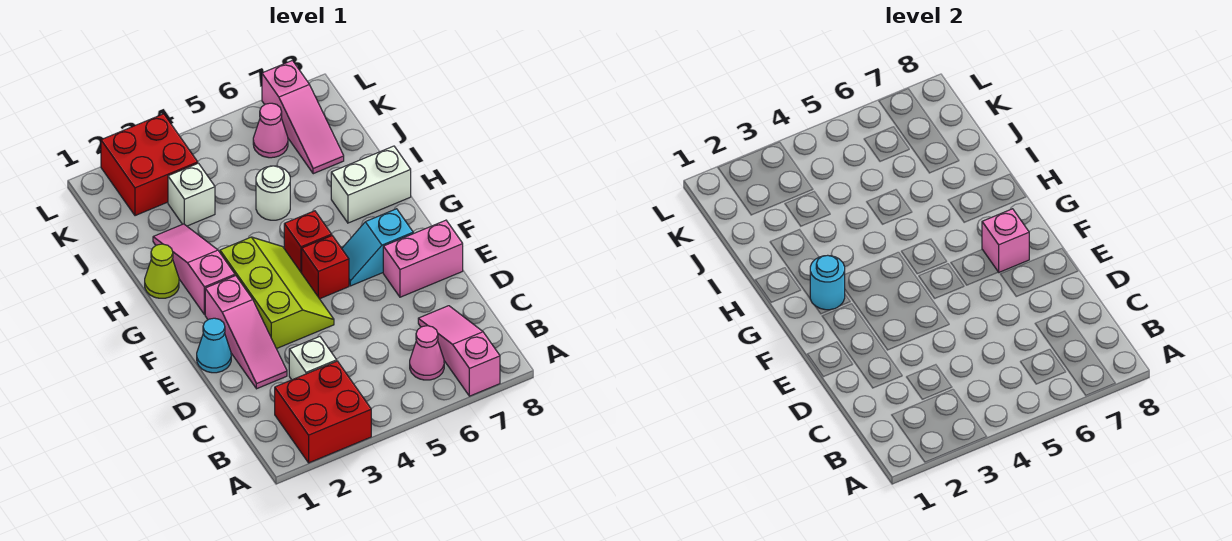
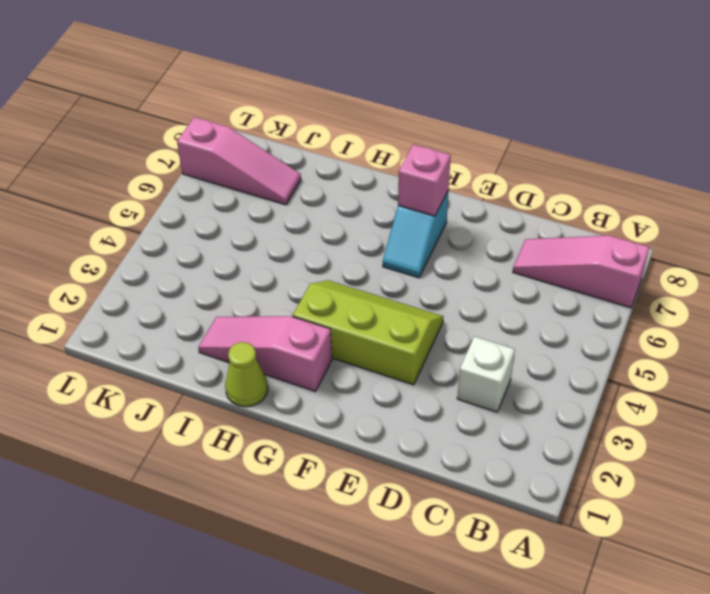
none -> red 2x2 brick [275,361,371,463]
none -> pink 1x1 cone [410,326,444,380]
none -> pink 1x3 slope [205,276,287,389]

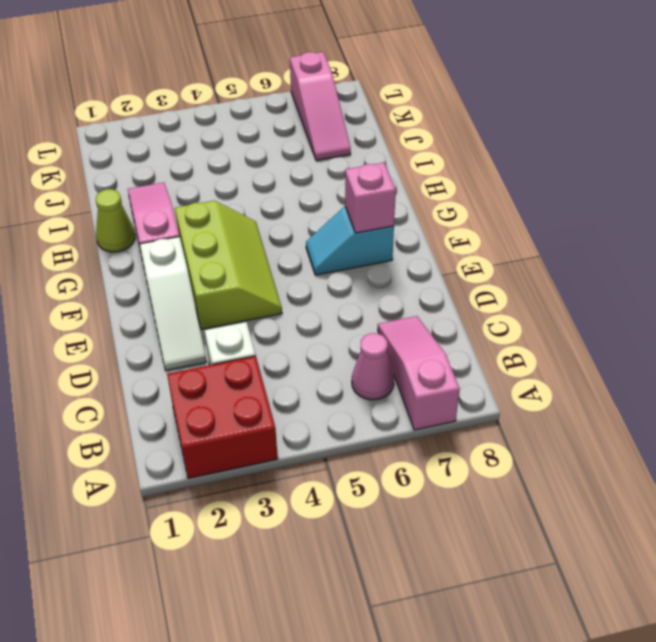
white 1x3 slope [140,237,206,370] -> pink 1x3 slope [205,276,287,389]
none -> cyan 1x1 cone [197,318,231,373]
none -> pink 1x2 brick [383,220,463,297]
none -> red 1x1 brick [302,236,349,299]

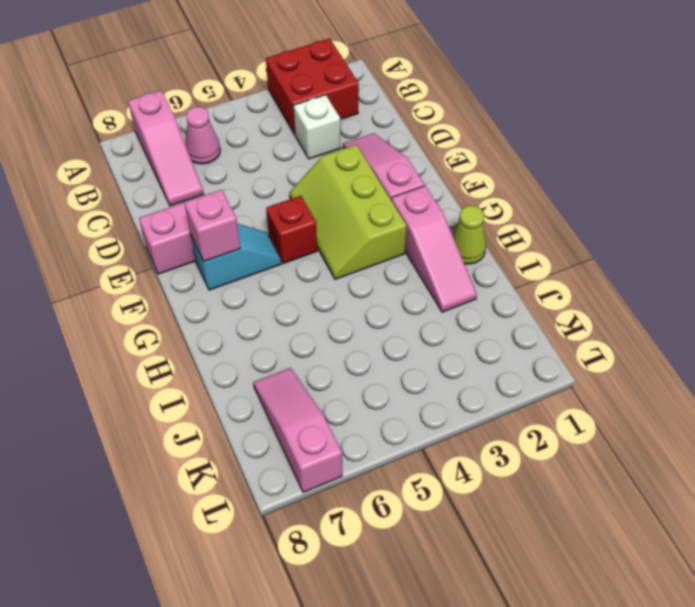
none -> cyan 1x1 cone [197,318,231,373]
none -> red 1x1 brick [284,211,332,273]
none -> white 1x2 brick [331,146,411,223]

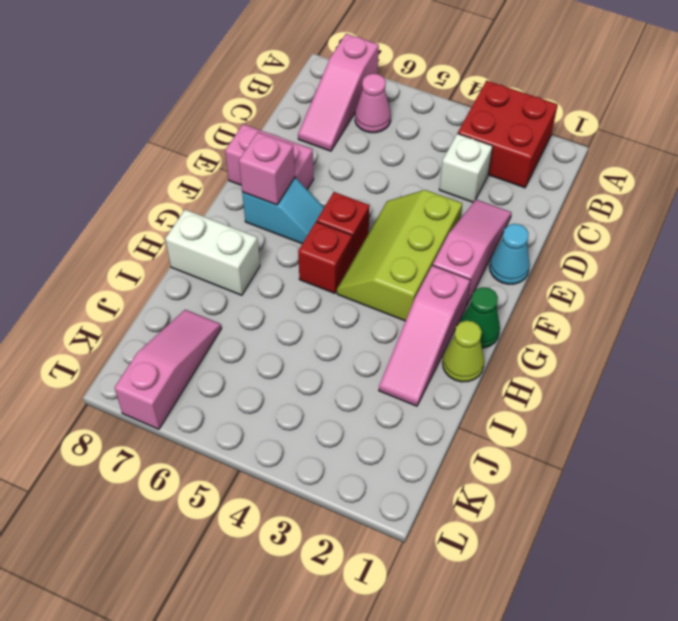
green 1x1 cone [460,287,500,348] -> none
none -> white 1x1 round brick [256,166,290,220]
none -> white 1x1 brick [168,163,215,226]
none -> red 2x2 brick [101,114,198,216]

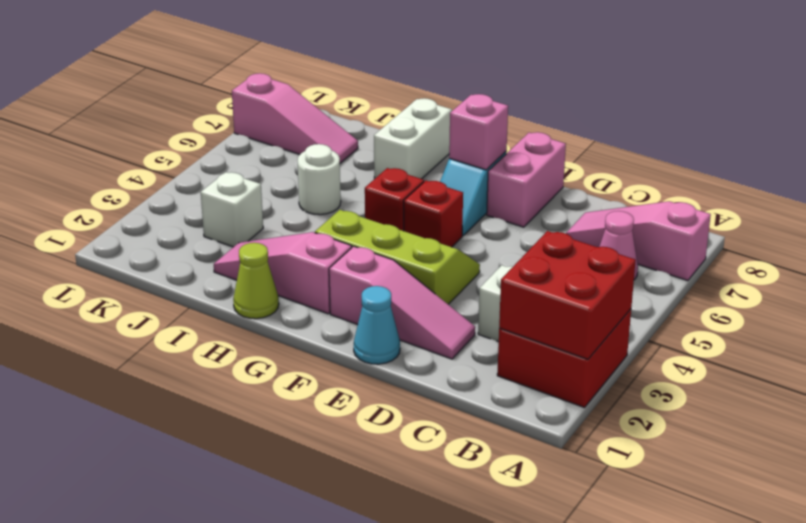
red 2x2 brick [499,231,636,359] -> red 2x2 brick moved to [101,114,198,216]
none -> pink 1x1 cone [253,103,288,158]
none -> cyan 1x1 round brick [810,255,845,310]

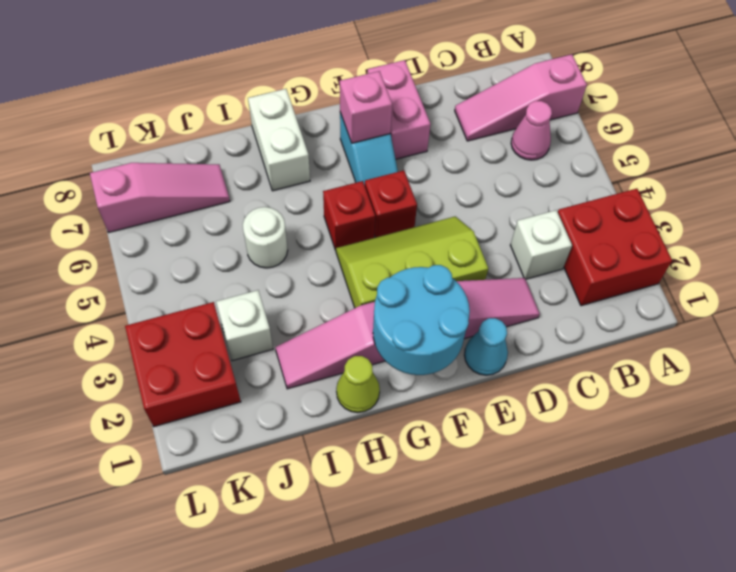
cyan 2x2 round brick [373,265,470,375] -> cyan 1x1 round brick [810,255,845,310]
none -> pink 1x1 cone [253,103,288,158]

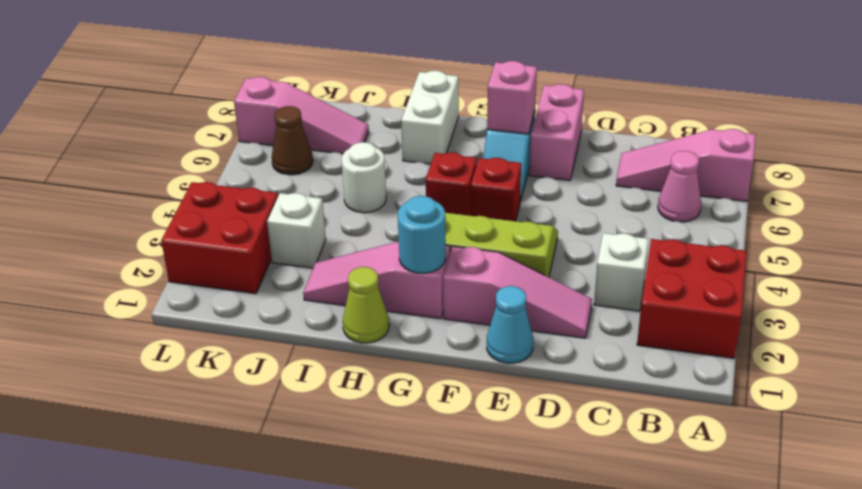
brown 1x1 cone [272,106,313,175] -> pink 1x1 cone [253,103,288,158]

